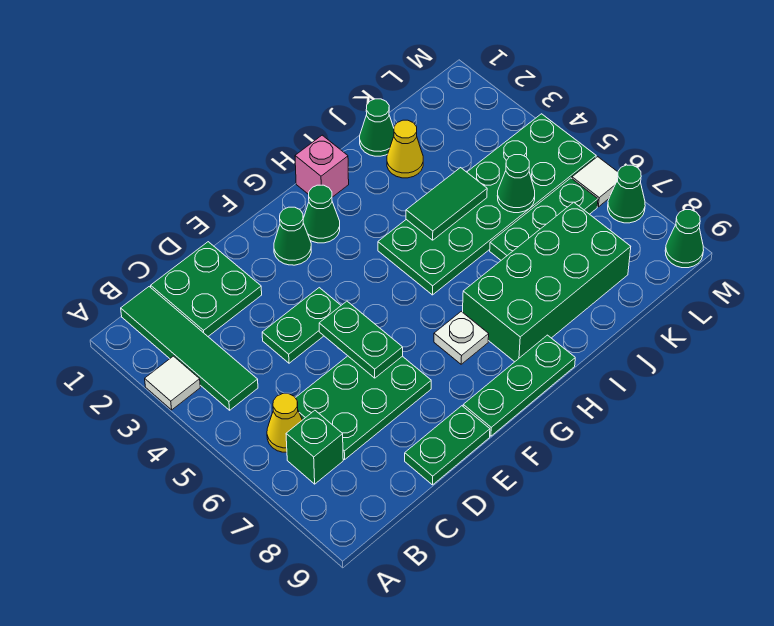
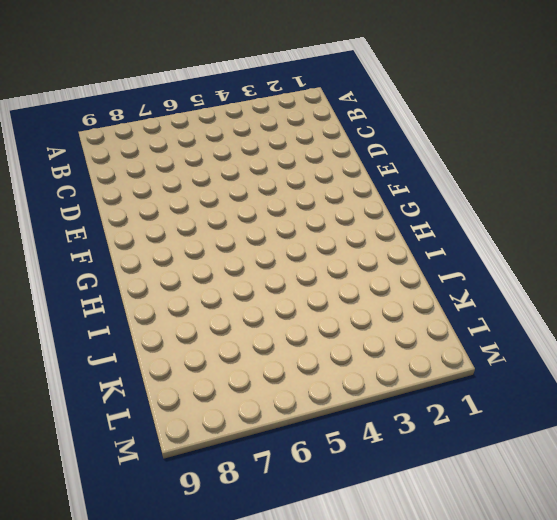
none -> white 1x1 tile [145,356,200,410]
none -> green 1x4 tile [121,287,258,410]
none -> yellow 1x1 cone [267,394,302,453]

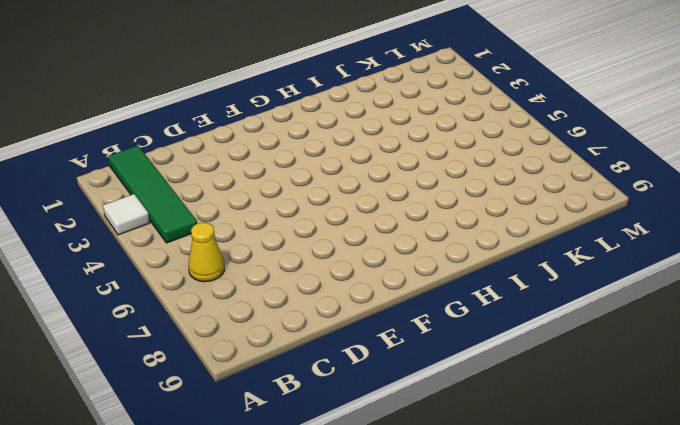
none -> green 1x1 brick [286,410,343,484]
none -> green 2x2 plate [151,242,262,336]
none -> green 2x3 plate [296,356,431,460]

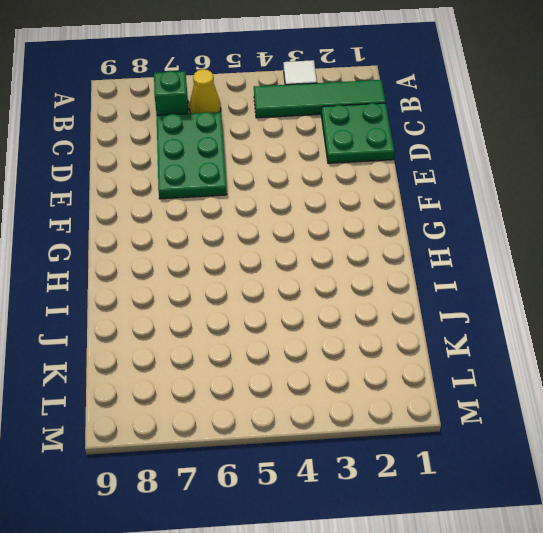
none -> green 1x2 plate [262,288,341,363]
none -> green 1x2 plate [405,406,490,485]
none -> green 1x1 cone [274,207,311,265]

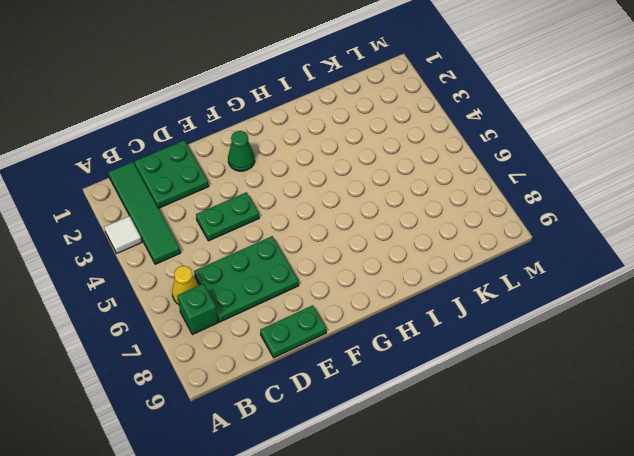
none -> green 1x3 plate [463,335,575,436]
none -> green 1x1 cone [303,185,340,243]
none -> white 1x1 plate [434,311,489,364]

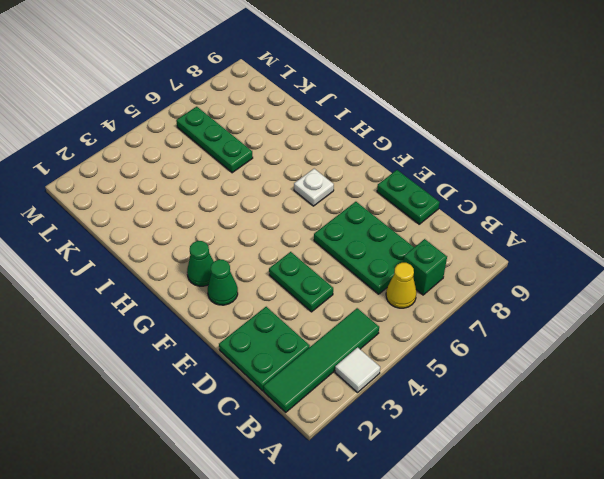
none -> green 1x3 plate [463,335,575,436]
none -> pink 1x1 brick [295,135,349,197]
none -> green 2x6 plate [378,114,596,295]

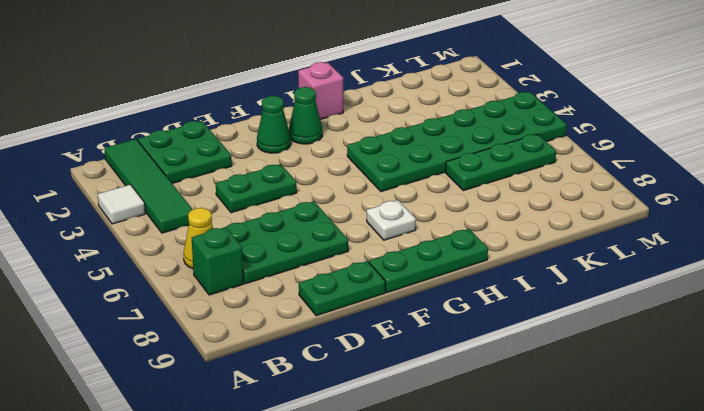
none -> green 2x4 brick [463,202,631,362]
none -> green 1x1 cone [360,99,394,156]
none -> yellow 1x1 cone [387,120,423,178]

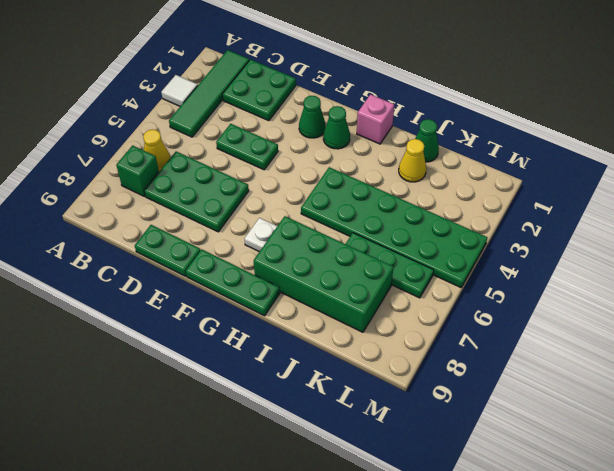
none -> white 1x1 tile [572,157,618,207]
none -> green 1x1 cone [608,165,645,223]
none -> green 1x1 cone [665,210,704,268]

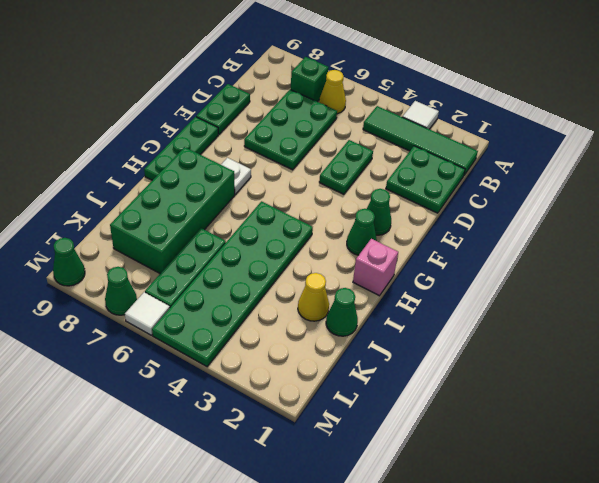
none -> green 1x2 plate [319,301,403,378]
none -> green 1x2 tile [406,168,487,240]
none -> green 1x1 cone [497,155,535,213]

